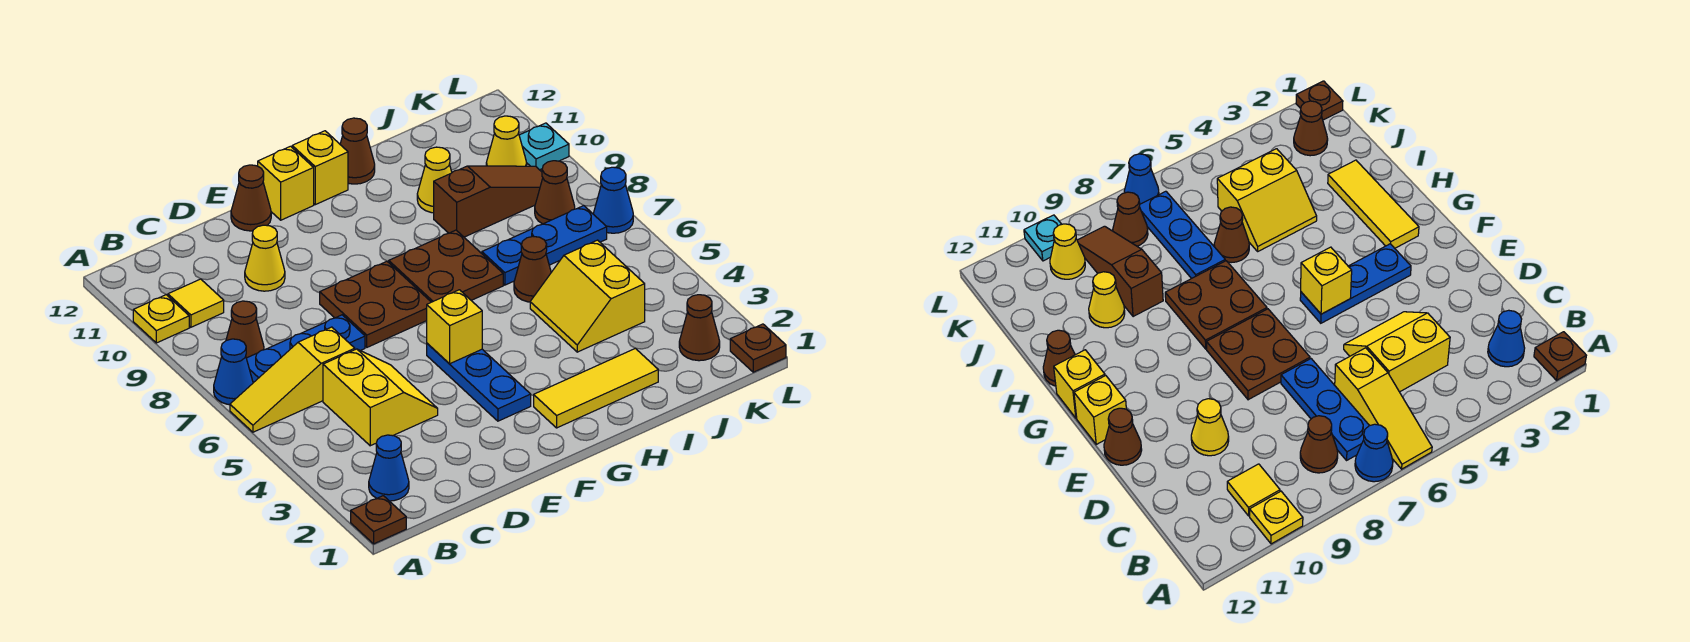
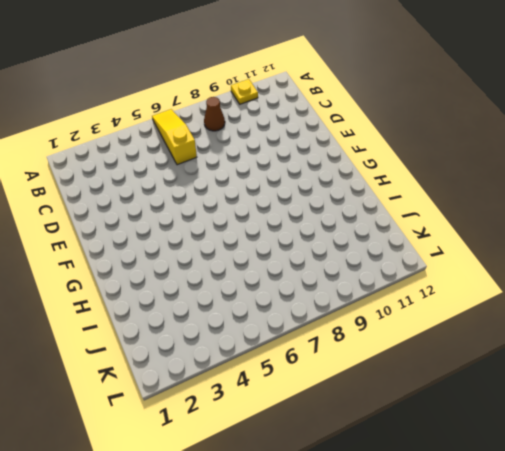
none -> brown 1x1 plate [351,496,406,544]
none -> blue 1x1 cone [214,339,253,405]
none -> blue 1x1 cone [369,435,409,501]
none -> blue 1x3 plate [246,315,365,383]

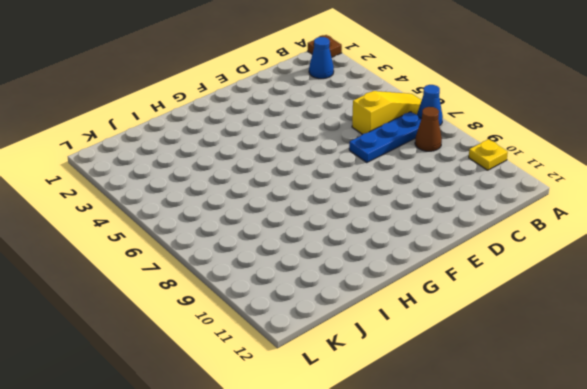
none -> yellow 1x1 tile [168,279,224,327]
none -> yellow 2x2 slope [323,349,438,446]
none -> yellow 1x1 cone [245,225,285,291]
none -> brown 2x2 plate [320,261,431,347]

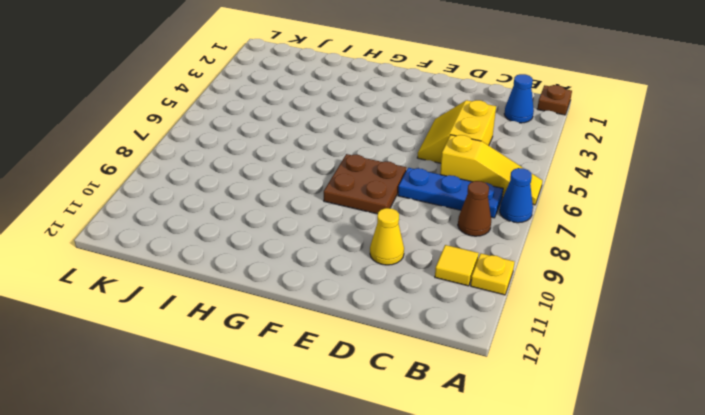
none -> brown 1x1 cone [231,165,271,231]
none -> blue 1x3 plate [427,343,531,421]
none -> yellow 1x1 brick [258,146,314,220]
none -> yellow 1x3 tile [534,348,658,428]

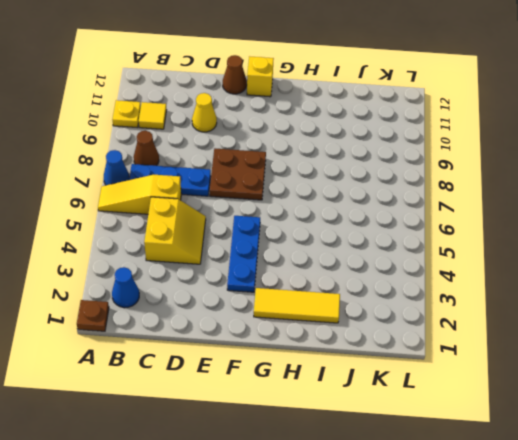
none -> brown 2x2 plate [389,230,503,302]
none -> yellow 1x1 brick [292,131,348,205]
none -> brown 1x1 cone [340,118,375,184]
none -> yellow 2x2 slope [530,240,645,352]

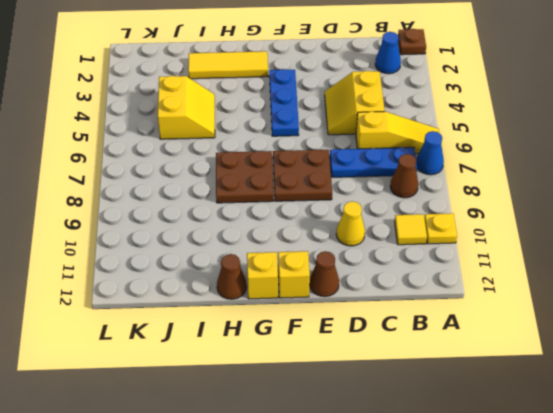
none -> brown 1x1 cone [514,236,551,302]
none -> blue 1x3 plate [482,206,607,285]
none -> brown 1x3 slope [434,166,543,237]
none -> yellow 1x1 cone [417,147,452,213]

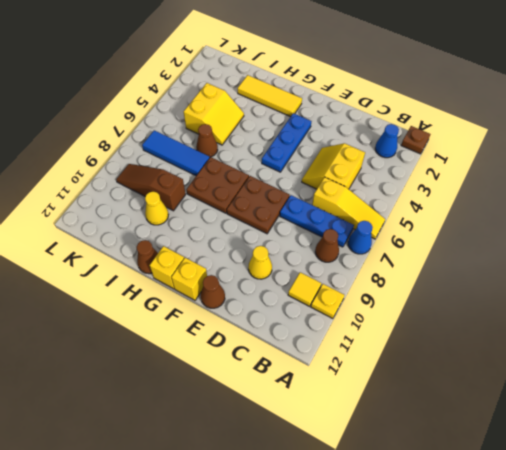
blue 1x3 tile [142,130,210,176] -> blue 1x3 plate [482,206,607,285]
none -> brown 1x1 cone [679,295,720,361]
none -> brown 1x1 cone [535,161,575,224]
none -> yellow 1x1 cone [486,116,527,166]
none -> brown 1x1 plate [730,324,786,372]

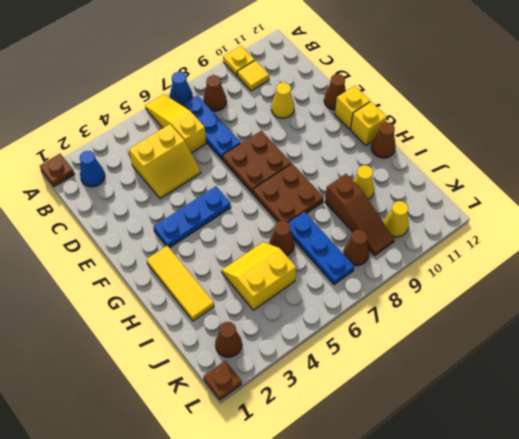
none -> blue 1x1 cone [593,167,633,233]
none -> cyan 1x1 plate [519,123,569,170]
none -> yellow 1x1 brick [427,290,482,364]

